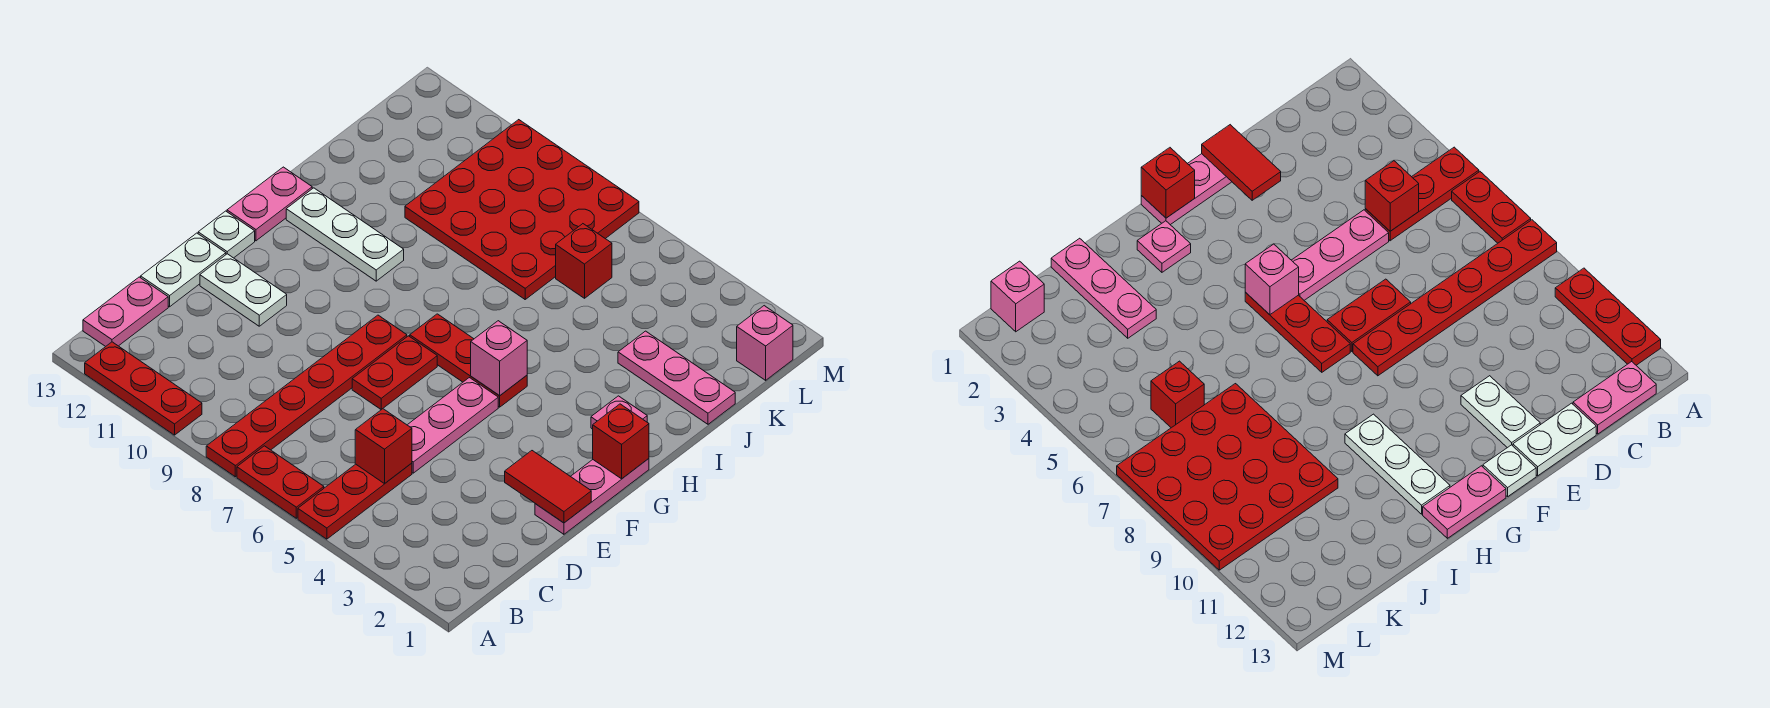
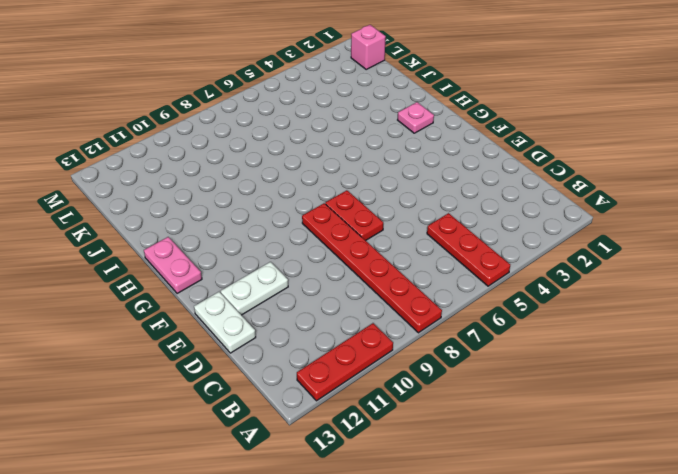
none -> red 1x2 plate [237,446,324,518]
none -> pink 1x2 plate [83,277,168,347]
none -> pink 1x3 plate [408,378,498,473]

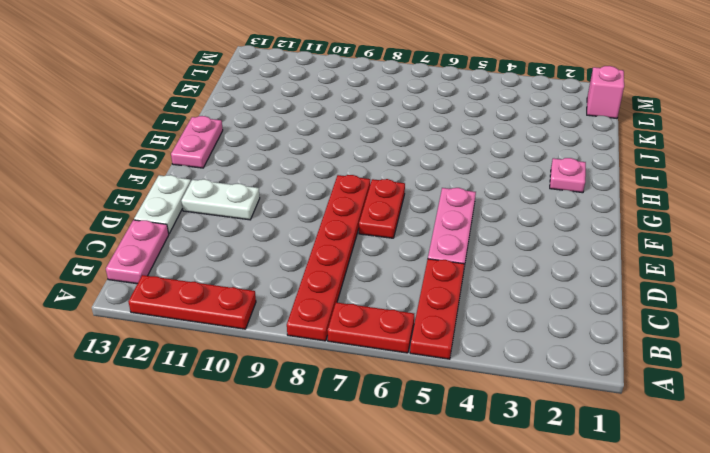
none -> pink 1x3 plate [535,458,649,534]
none -> white 1x1 plate [198,211,255,258]
none -> red 1x3 plate [410,314,527,407]

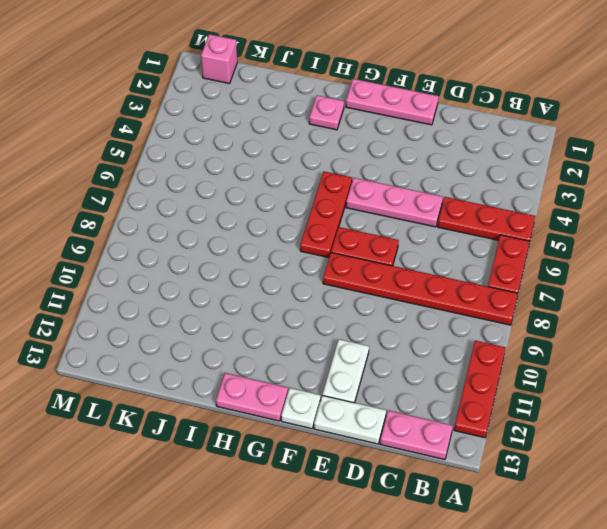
none -> white 1x3 plate [286,188,404,281]
none -> pink 1x3 plate [618,331,735,424]
none -> red 4x4 plate [405,120,639,299]

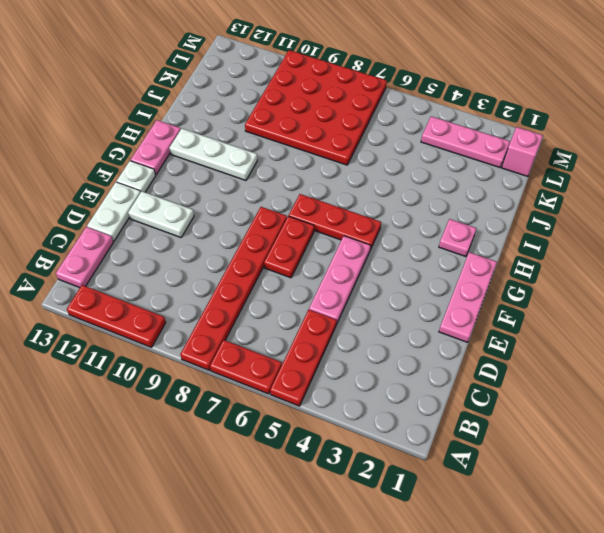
pink 1x3 plate [421,116,510,167] -> pink 1x3 plate moved to [618,331,735,424]
none -> red 1x1 brick [556,224,612,298]
none -> red 1x1 brick [355,409,412,484]
none -> red 1x2 tile [505,451,591,523]

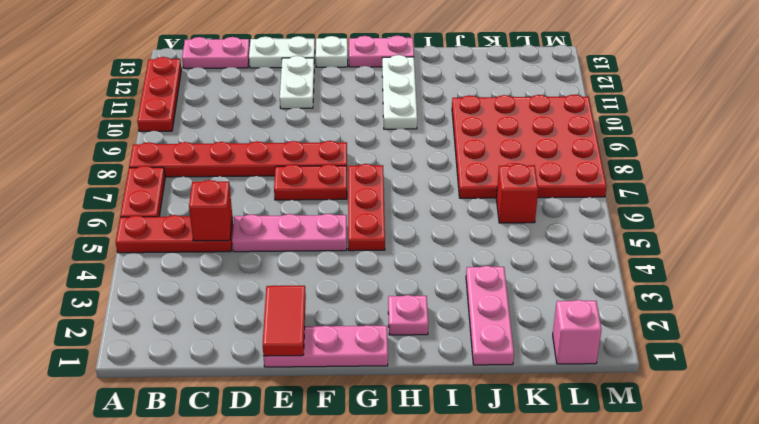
none -> red 1x1 brick [593,404,649,479]
none -> pink 1x1 brick [471,321,527,396]

